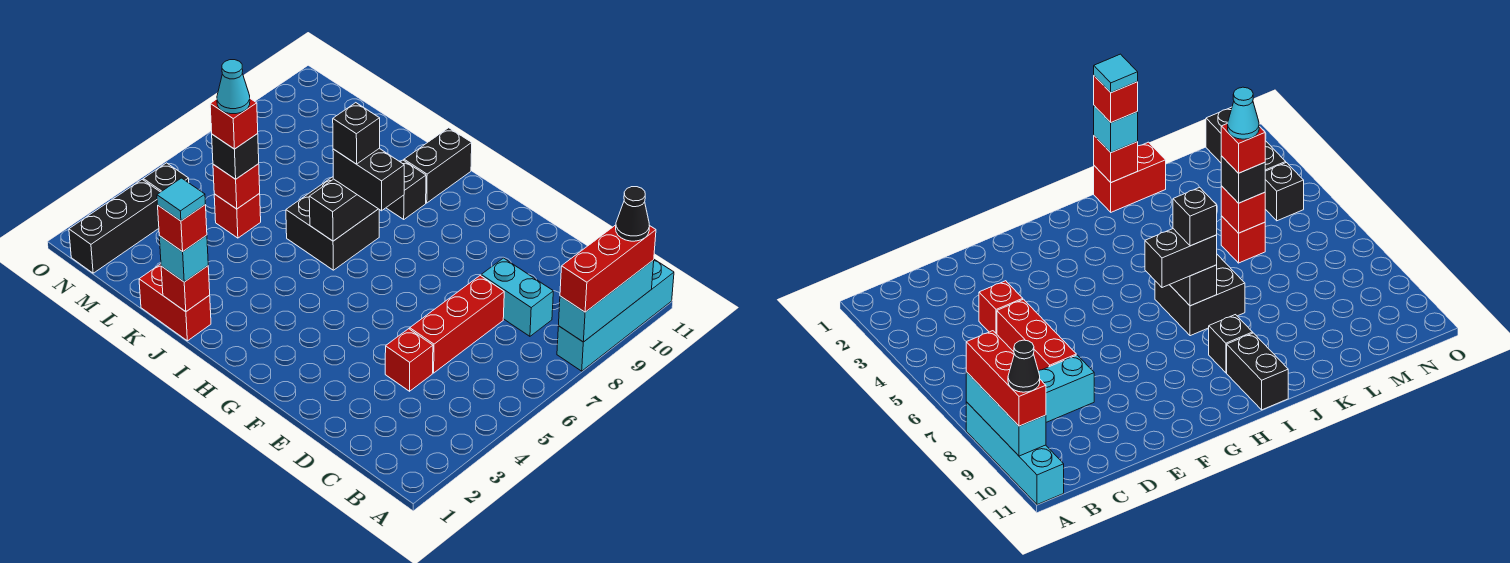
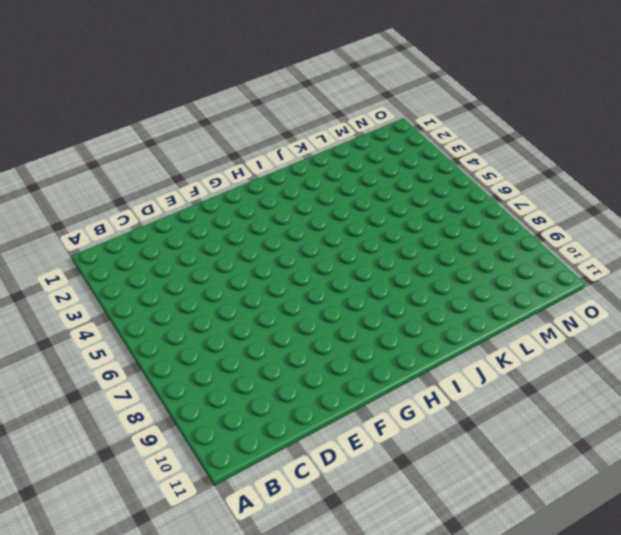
none -> cyan 1x4 brick [557,260,674,371]
none -> cyan 1x2 brick [481,258,553,336]
none -> red 1x1 brick [385,329,433,391]

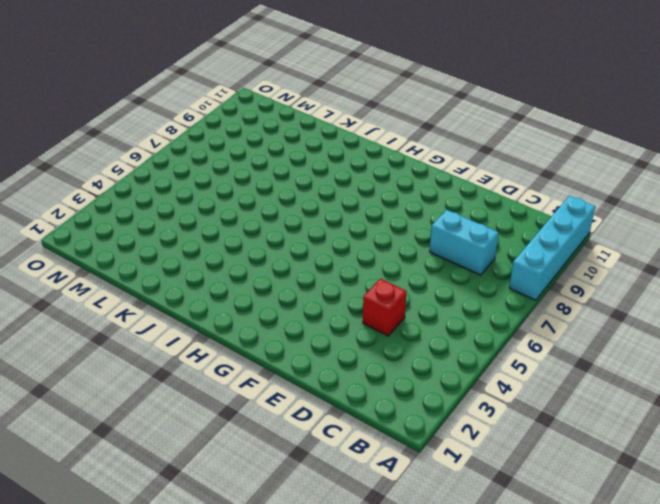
none -> red 1x3 brick [410,276,504,373]
none -> black 2x2 brick [286,177,379,270]
none -> black 1x1 brick [386,160,426,219]

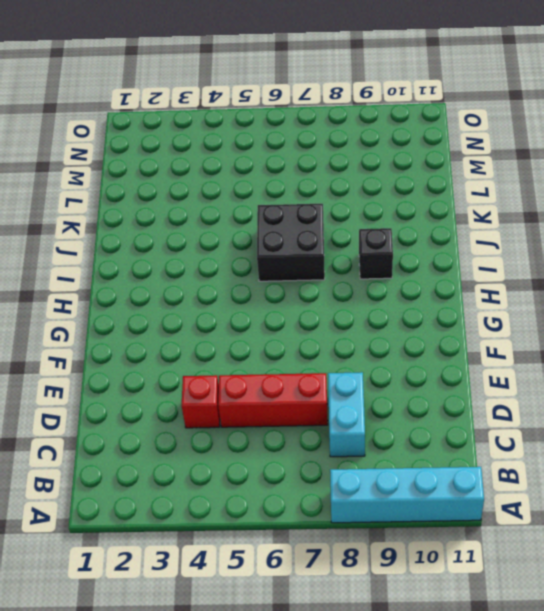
none -> black 1x2 brick [404,128,472,203]
none -> red 1x2 brick [139,264,211,341]
none -> red 1x1 brick [214,194,261,238]

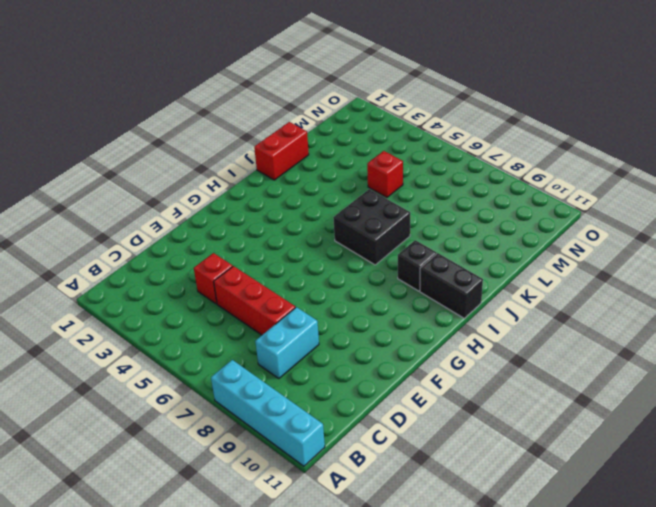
none -> black 1x3 brick [69,180,160,273]
none -> black 1x1 brick [143,163,189,192]
none -> cyan 1x3 brick [558,260,654,342]

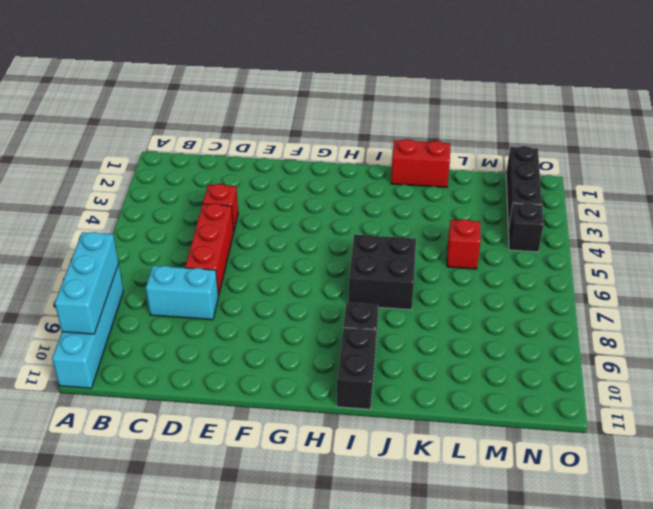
none -> black 1x2 brick [309,179,378,241]
none -> red 1x1 brick [161,266,210,312]
none -> red 1x1 brick [213,164,260,209]

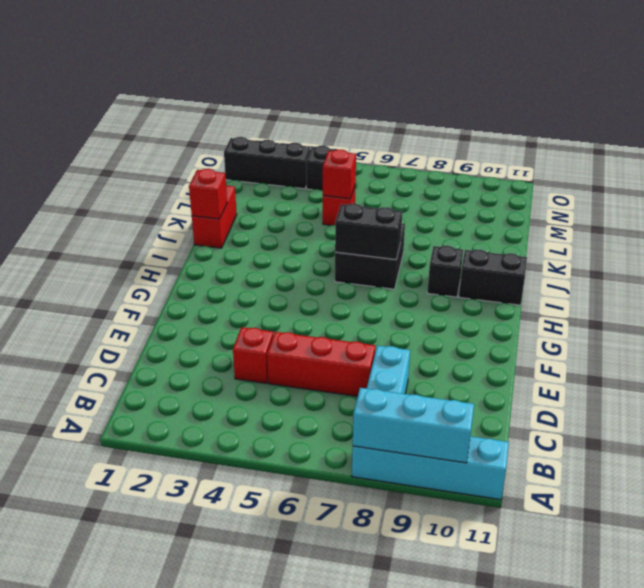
none -> red 1x3 brick [560,225,656,312]
none -> black 1x2 brick [333,148,404,211]
none -> cyan 1x1 brick [159,235,208,282]

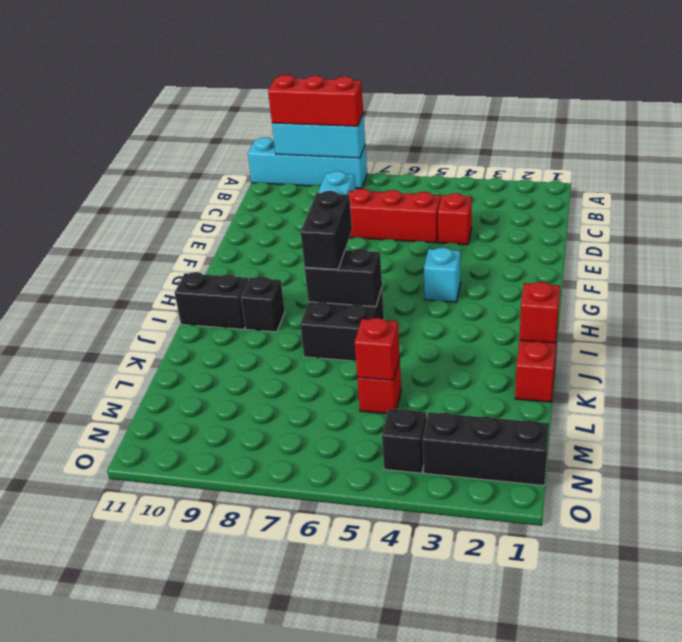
cyan 1x1 brick [424,247,461,302] -> cyan 1x1 brick moved to [159,235,208,282]
none -> black 1x1 brick [212,134,259,179]
none -> black 1x1 cone [616,187,649,241]
none -> black 1x1 brick [333,103,380,164]

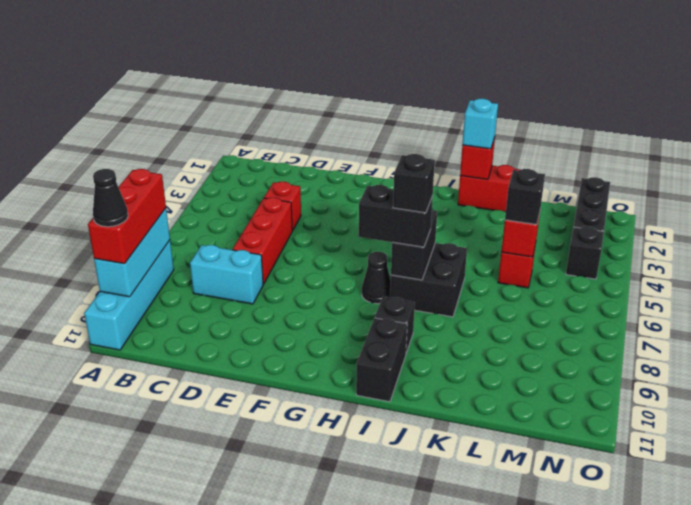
black 1x1 cone [362,252,391,304] -> none
none -> red 1x1 brick [158,204,207,252]
none -> red 1x1 brick [210,99,258,149]
none -> cyan 1x1 tile [157,178,205,221]

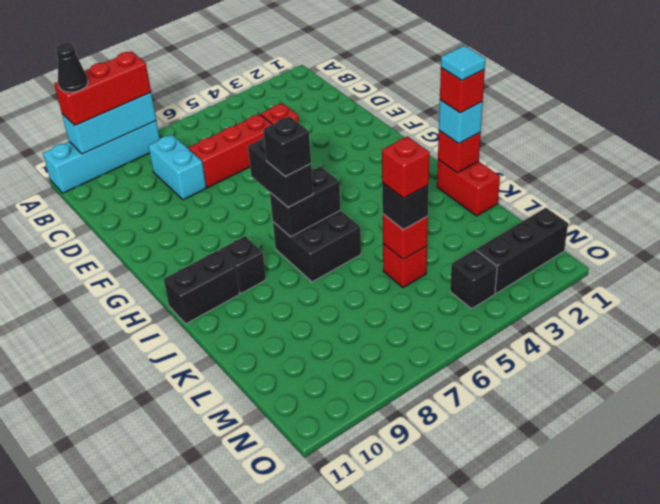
none -> cyan 1x1 cone [217,60,250,114]

